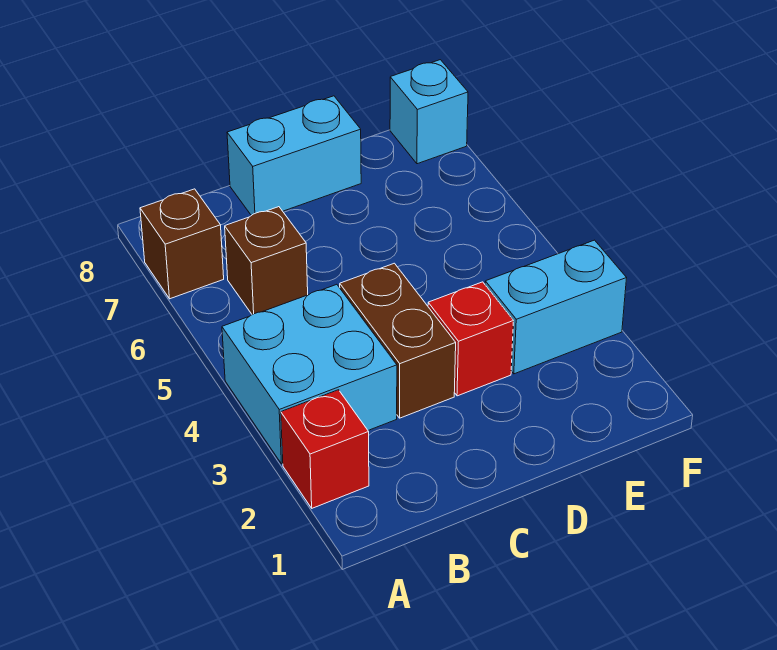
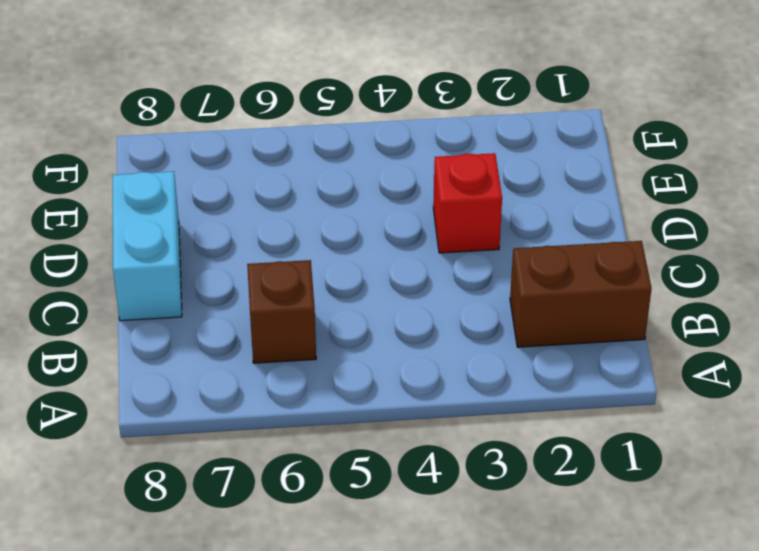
brown 1x2 brick [510,241,652,347] -> brown 1x2 brick moved to [340,263,456,418]
none -> red 1x1 brick [281,390,369,508]
none -> cyan 2x2 brick [222,284,397,464]

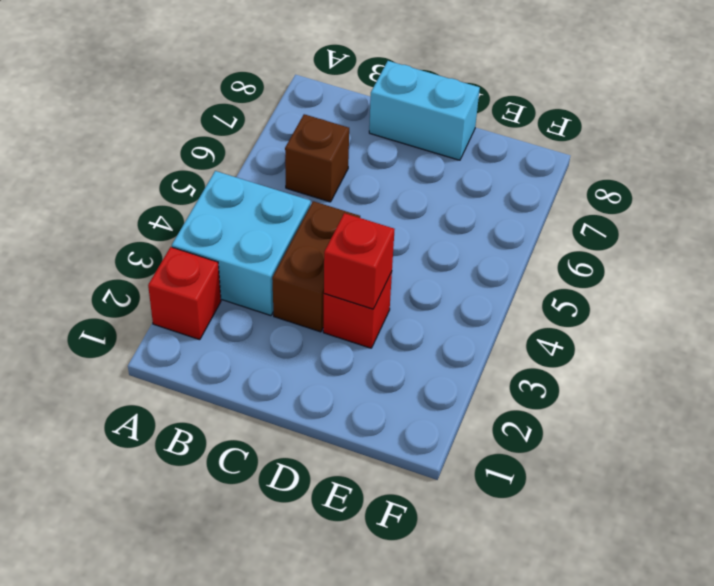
red 1x1 brick [324,213,395,309] -> none
none -> brown 1x1 brick [140,189,224,299]
none -> cyan 1x2 brick [485,240,626,374]

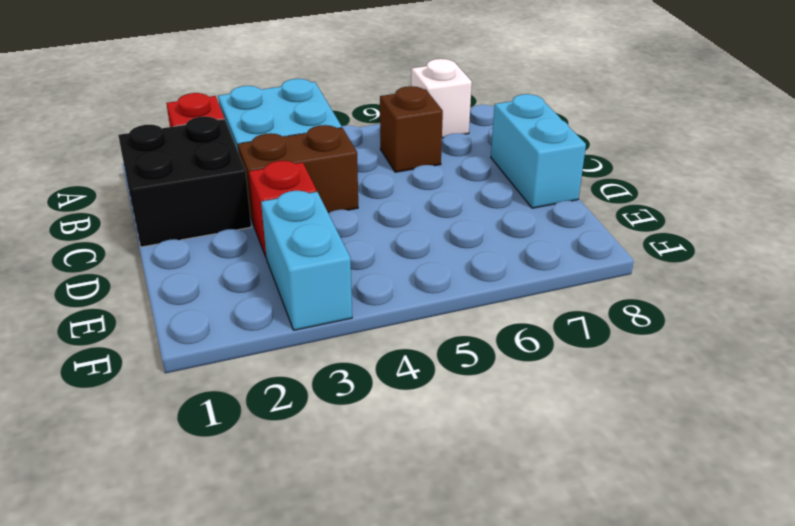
white 1x1 brick [411,59,472,138] -> brown 1x1 brick [140,189,224,299]
black 2x2 brick [118,116,251,247] -> none
none -> cyan 1x1 brick [390,60,468,164]

